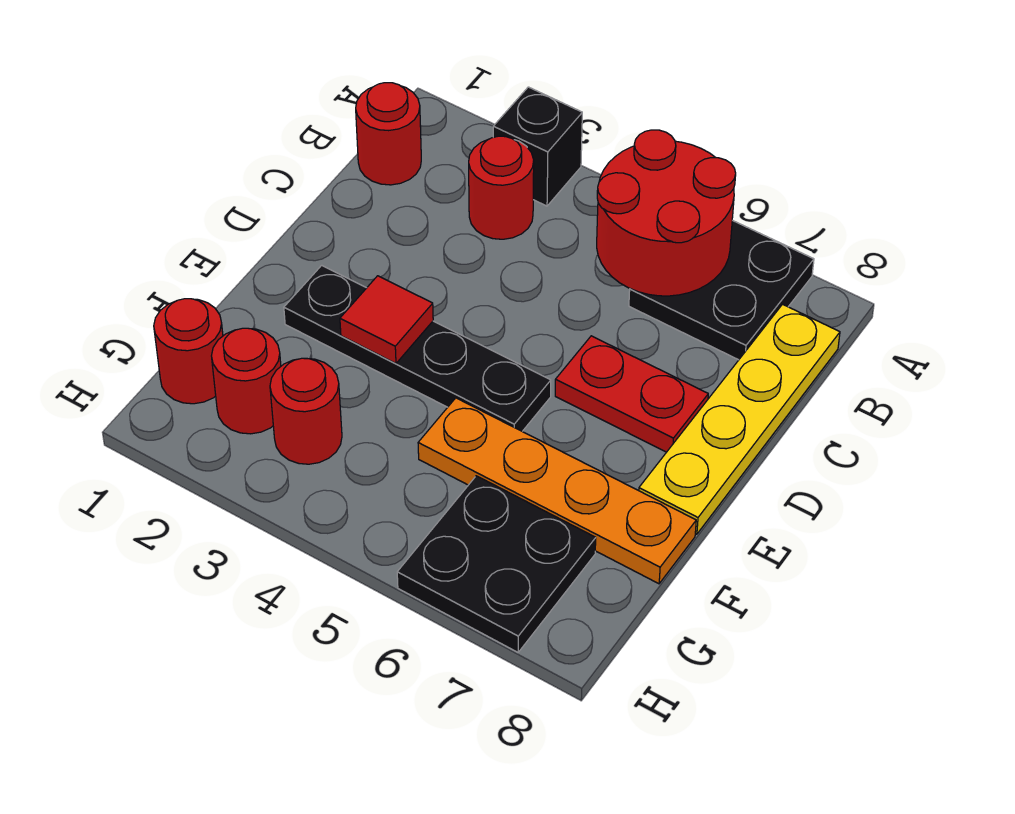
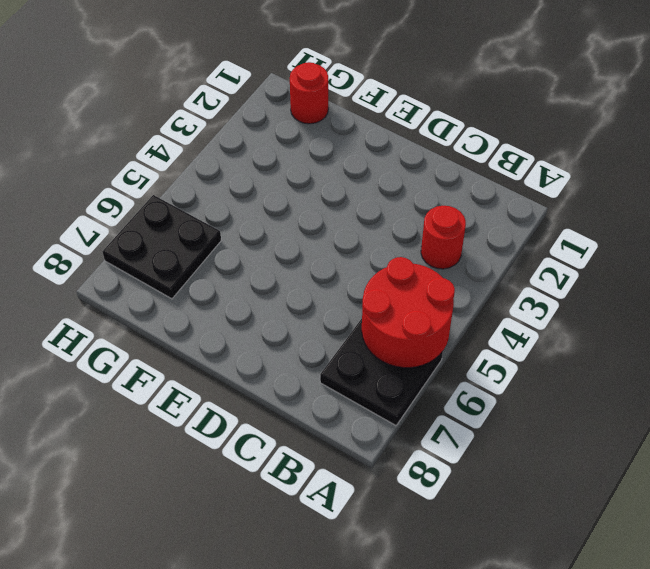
none -> black 1x1 brick [493,87,582,206]
none -> red 1x1 round brick [356,83,421,185]
none -> yellow 1x4 plate [639,304,840,534]

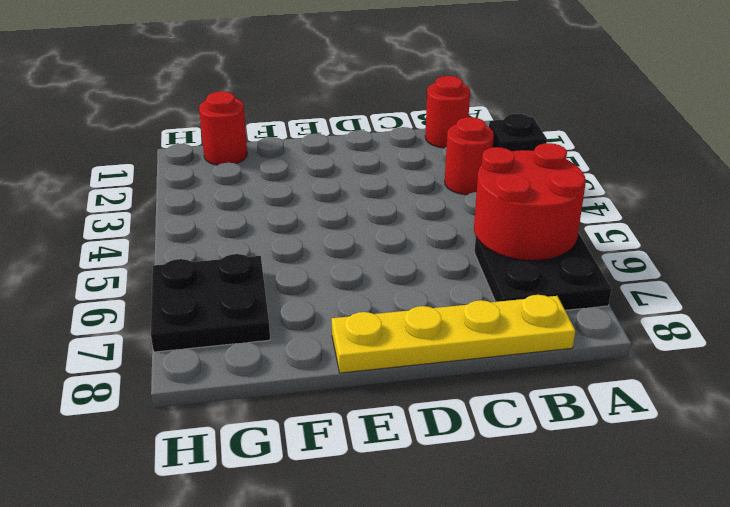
none -> red 1x2 plate [555,336,708,452]
none -> black 1x4 plate [284,265,551,431]
none -> orange 1x4 plate [418,398,696,584]

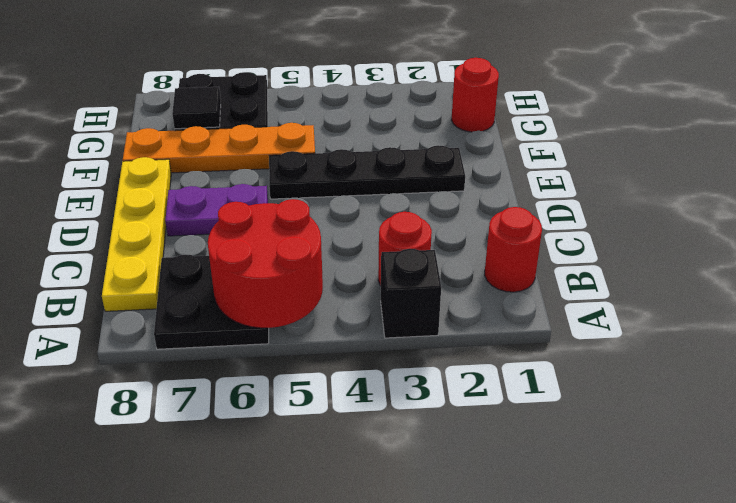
purple 1x2 plate [165,184,268,236] -> red 1x2 plate [555,336,708,452]
black 1x1 tile [172,87,221,129] -> none
none -> red 1x1 round brick [212,328,281,434]
none -> red 1x1 round brick [270,358,342,464]
none -> red 1x1 tile [340,276,433,363]

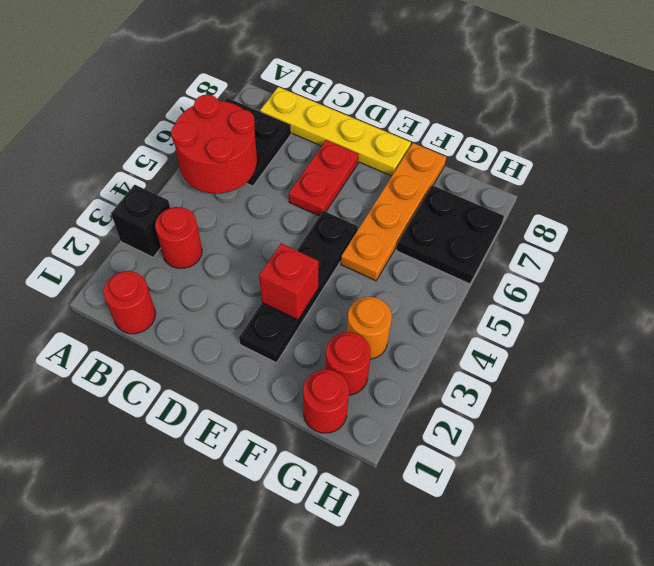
red 1x1 brick [259,243,319,320] -> red 1x1 tile [340,276,433,363]
orange 1x1 round brick [347,297,392,359] -> red 1x1 round brick [270,358,342,464]

